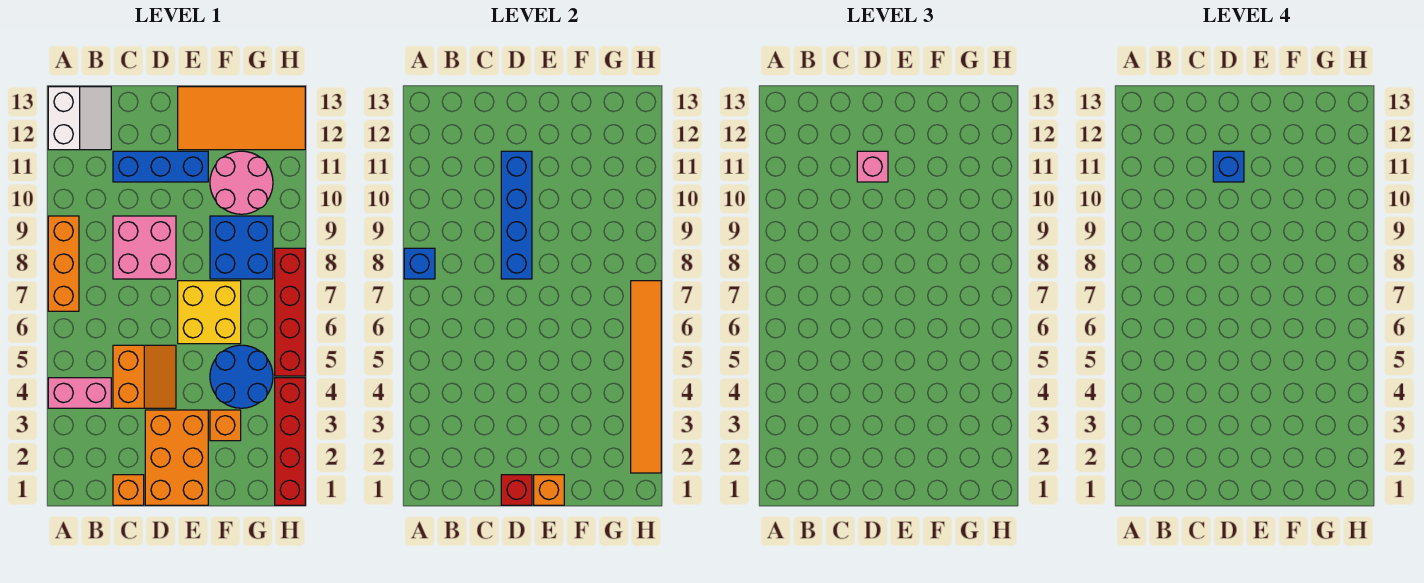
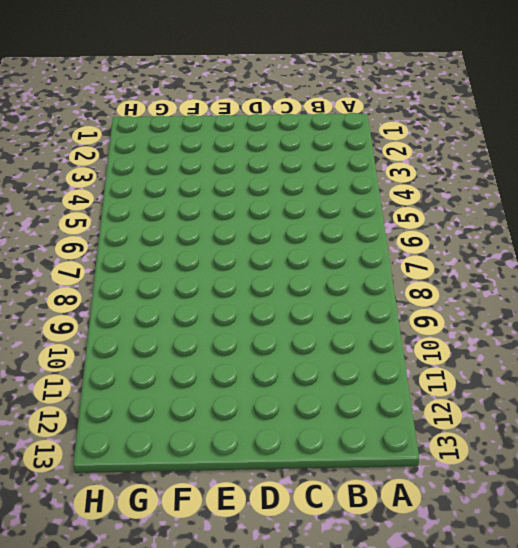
none -> pink 1x2 brick [48,378,111,408]
none -> orange 1x3 brick [48,216,79,311]
none -> white 2x2 slope [48,87,111,150]

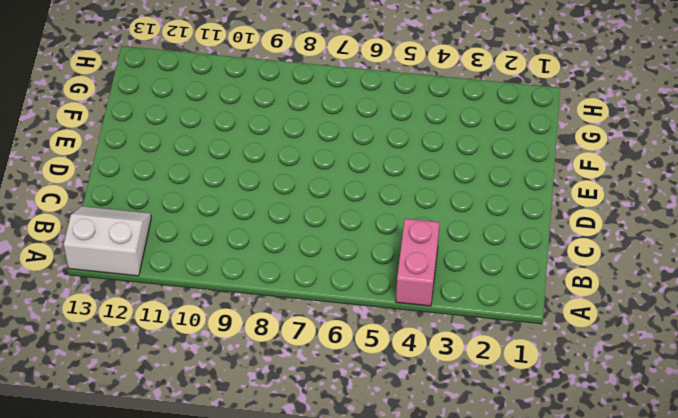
none -> orange 1x3 brick [48,216,79,311]
none -> orange 1x1 brick [113,475,144,505]
none -> orange 2x2 slope [113,345,176,408]

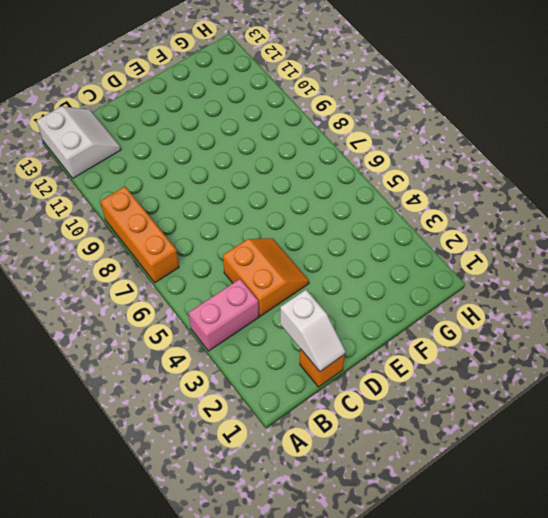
white 1x2 slope [280,290,345,371] -> none
none -> pink 2x2 brick [113,216,176,279]
none -> blue 1x3 brick [113,151,208,182]
none -> orange 2x3 brick [145,410,208,505]

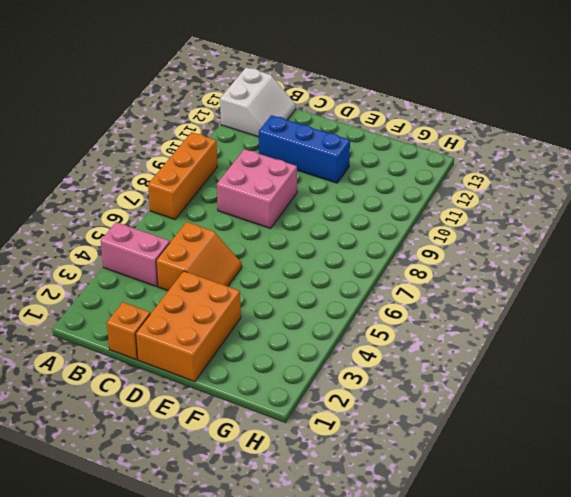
none -> yellow 2x2 brick [178,281,241,344]
none -> orange 2x4 tile [178,87,305,150]
none -> orange 1x1 brick [210,410,241,441]

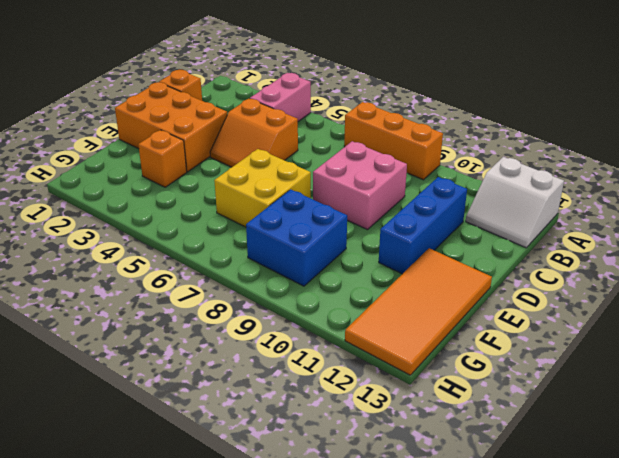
none -> blue 2x2 round brick [210,345,273,408]
none -> pink 2x2 round brick [210,151,273,214]
none -> red 1x4 brick [275,378,305,505]

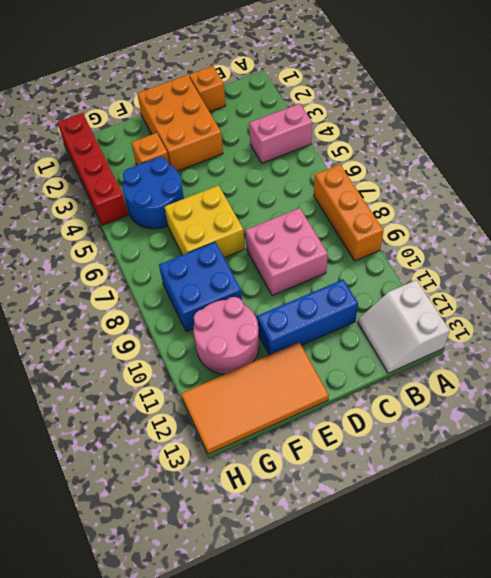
none -> orange 2x2 slope [113,345,176,408]
none -> red 1x4 brick [275,248,305,376]
none -> blue 1x1 brick [404,248,435,279]

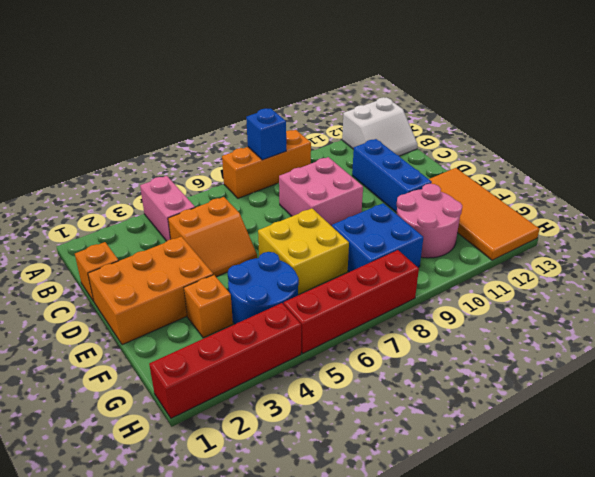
none -> red 1x1 brick [501,475,532,505]
none -> blue 1x4 brick [501,151,532,279]
none -> orange 1x1 brick [534,475,564,505]

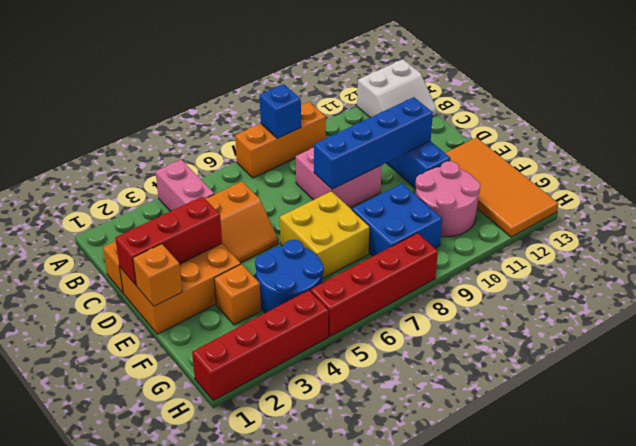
red 1x3 brick [115,197,222,285] -> red 1x1 brick [501,475,532,505]
none -> orange 1x6 tile [631,281,661,473]
none -> pink 1x1 brick [857,151,888,182]
none -> blue 1x1 brick [1213,151,1244,182]

